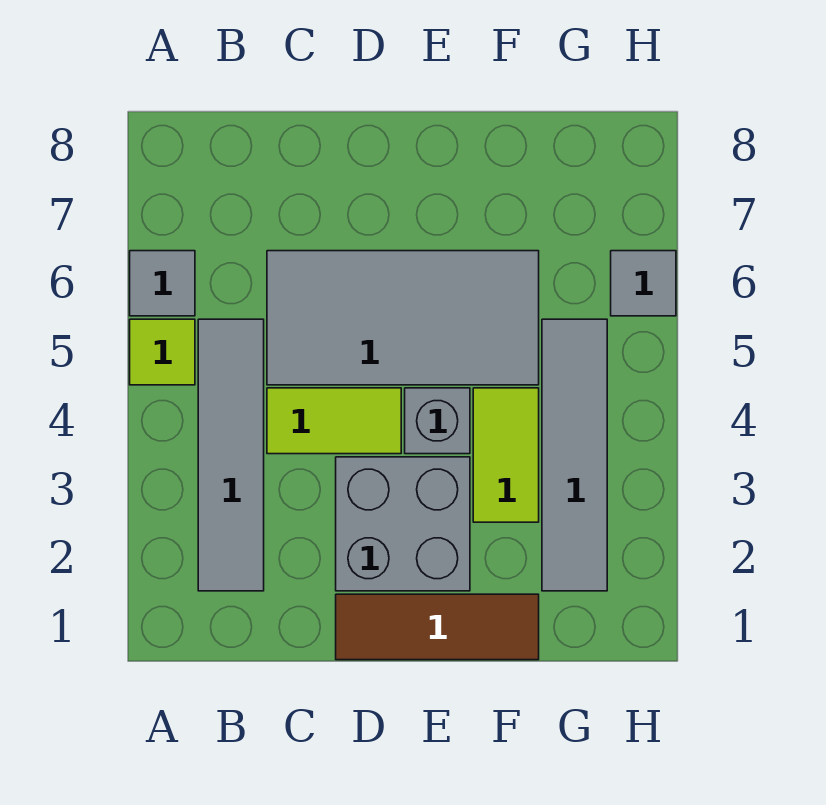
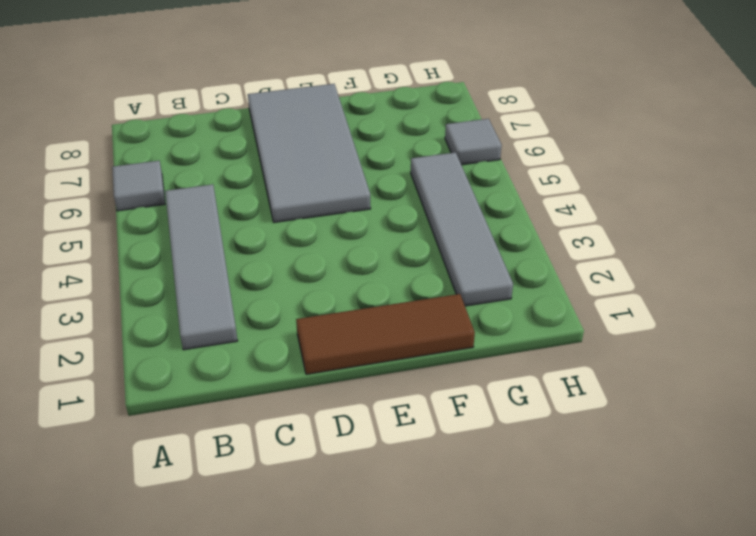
grey 2x4 tile [248,84,371,222] -> grey 2x4 tile turned to [267,251,539,385]
none -> lime 1x1 tile [130,319,195,385]
none -> lime 1x2 tile [267,388,401,454]

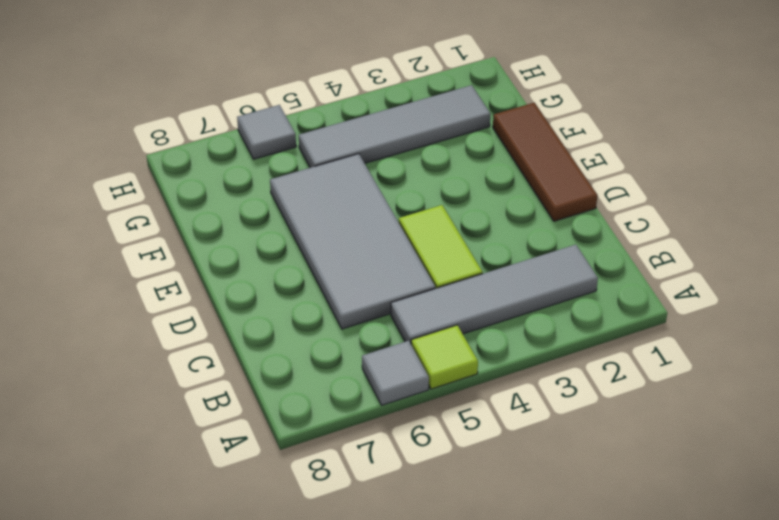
none -> grey 2x2 brick [336,457,470,591]
none -> grey 1x1 brick [405,388,470,454]

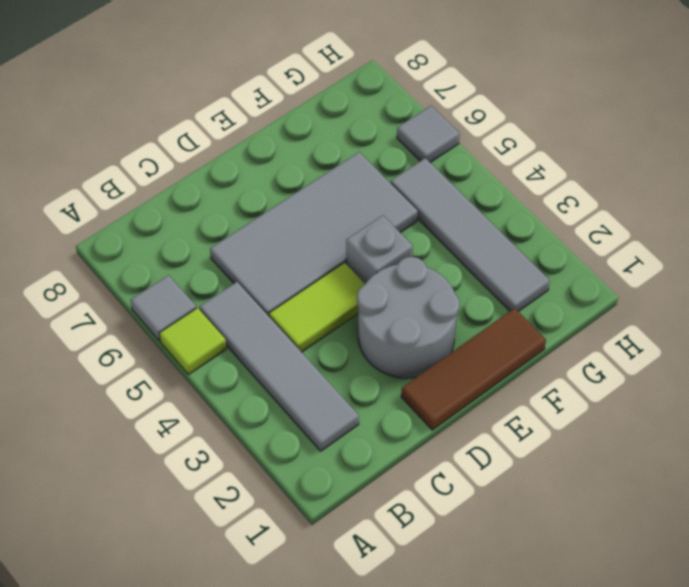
grey 2x2 round brick [357,257,460,378] -> grey 2x2 brick [336,457,470,591]
none -> lime 1x2 tile [473,388,539,522]

